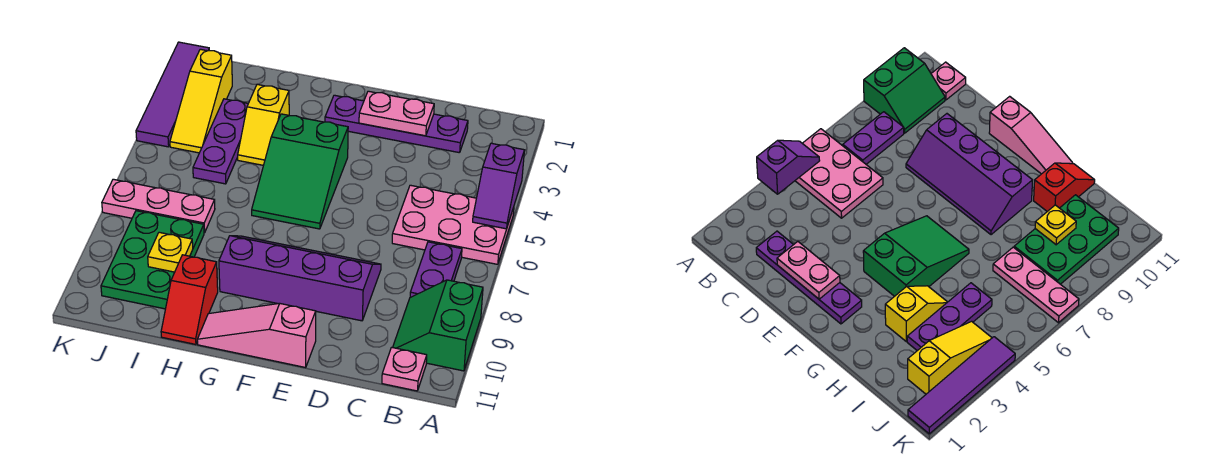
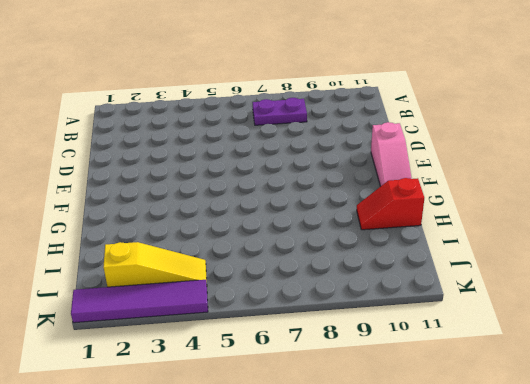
red 1x2 slope [357,178,424,230] -> red 1x2 slope turned to [161,255,218,344]
none -> pink 2x3 plate [392,185,514,264]
none -> green 2x2 slope [393,280,483,371]
none -> pink 1x1 plate [382,347,427,391]

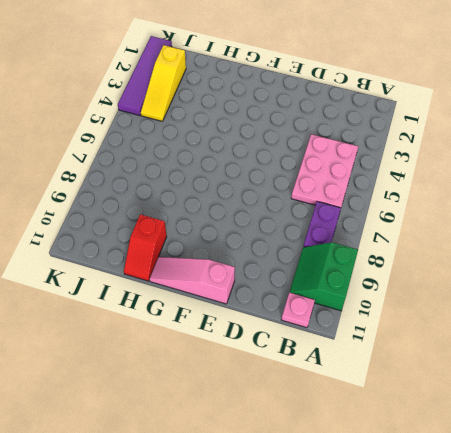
pink 2x3 plate [291,134,358,208] -> pink 2x3 plate turned to [392,185,514,264]
none -> purple 1x4 plate [325,95,468,153]
none -> purple 2x4 slope [219,236,381,321]
none -> green 2x3 slope [252,114,348,229]

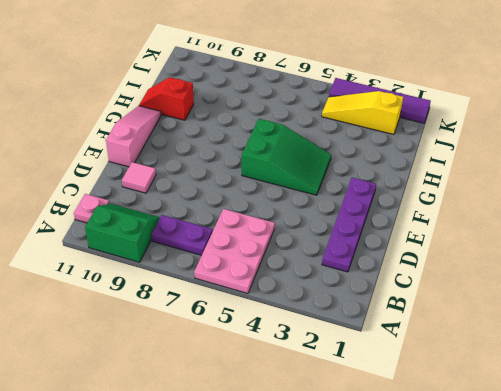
pink 1x1 tile [122,162,156,193] -> none
green 2x3 slope [242,119,331,195] -> green 2x3 slope turned to [252,114,348,229]
none -> purple 2x4 slope [219,236,381,321]
none -> yellow 1x2 slope [238,84,289,165]
none -> purple 1x3 plate [193,99,248,184]

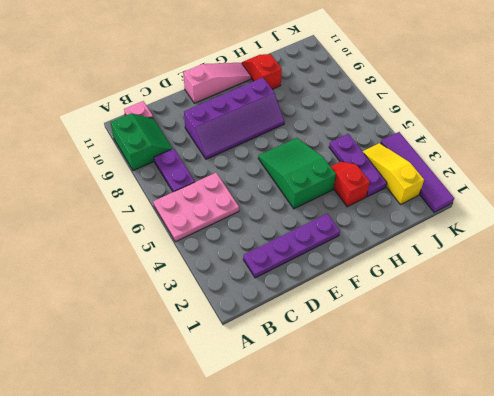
red 1x2 slope [330,161,370,207] -> yellow 1x2 slope [238,84,289,165]
none -> pink 1x3 plate [102,179,215,233]
none -> green 2x3 plate [101,211,204,309]
none -> purple 1x2 slope [473,143,524,229]

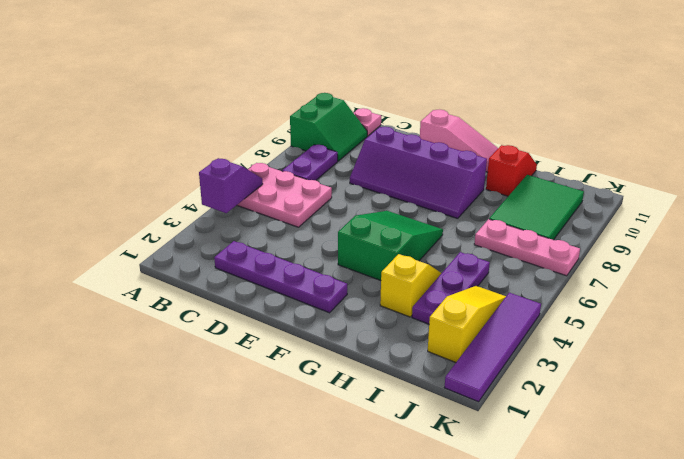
green 2x3 tile [489,175,584,240] -> green 2x3 plate [101,211,204,309]
none -> pink 1x2 plate [359,91,434,136]
none -> yellow 1x1 plate [148,232,193,272]

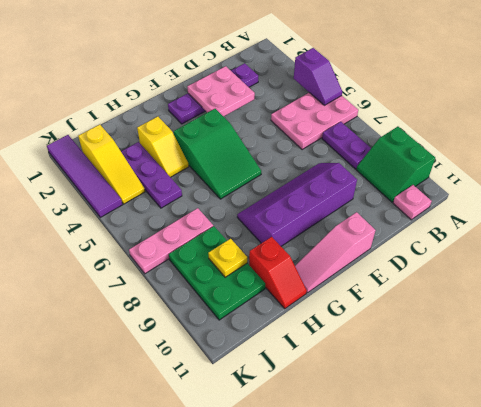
pink 2x2 plate [187,66,255,117] -> pink 1x2 plate [359,91,434,136]

